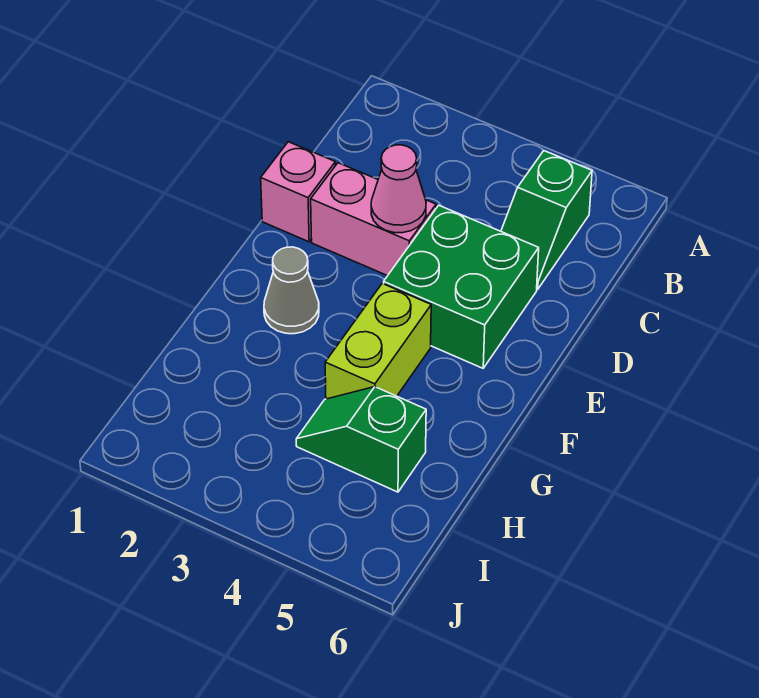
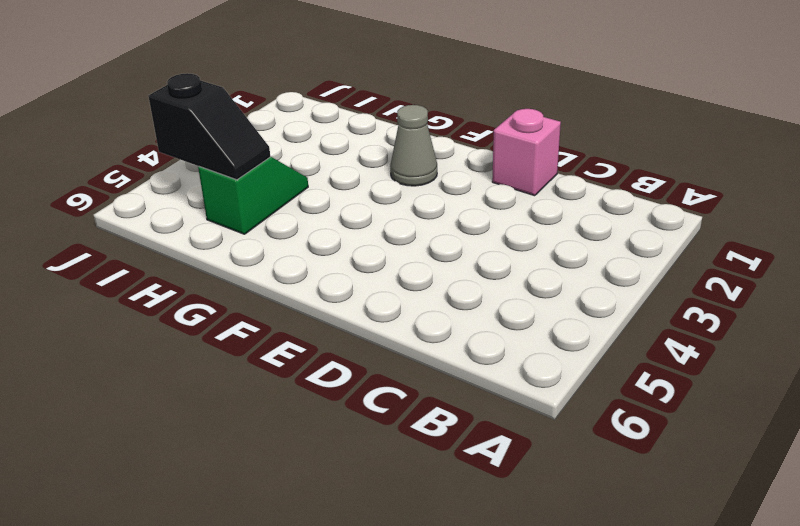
black 1x2 slope [148,73,270,180] -> none
none -> green 1x2 slope [501,151,592,289]
none -> pink 1x2 brick [311,163,436,276]

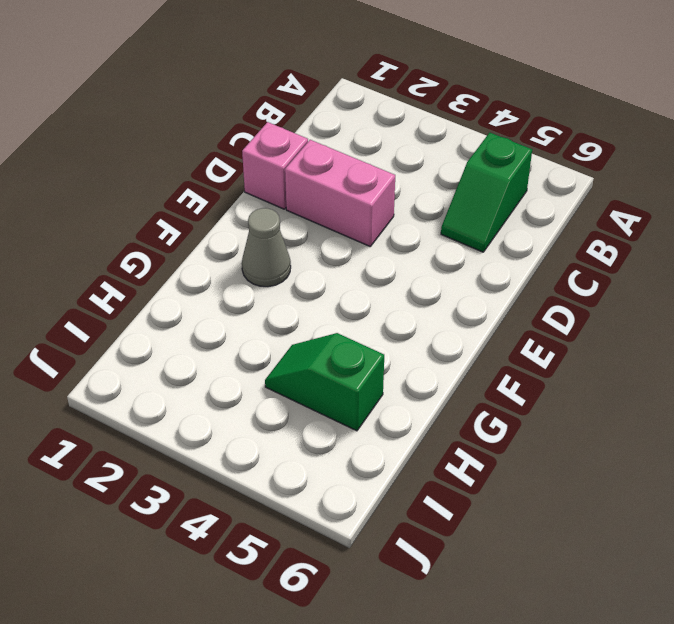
none -> green 2x2 brick [384,205,539,368]
none -> lime 1x2 brick [325,283,431,399]

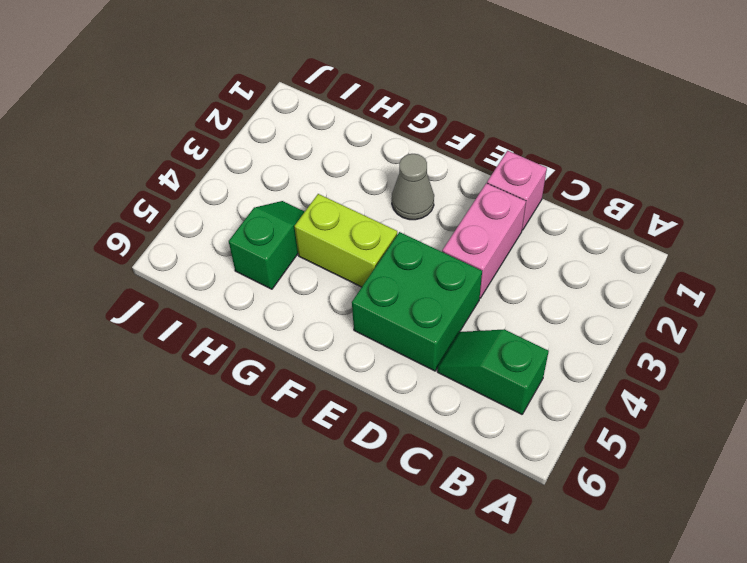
none -> pink 1x1 cone [371,145,426,233]

